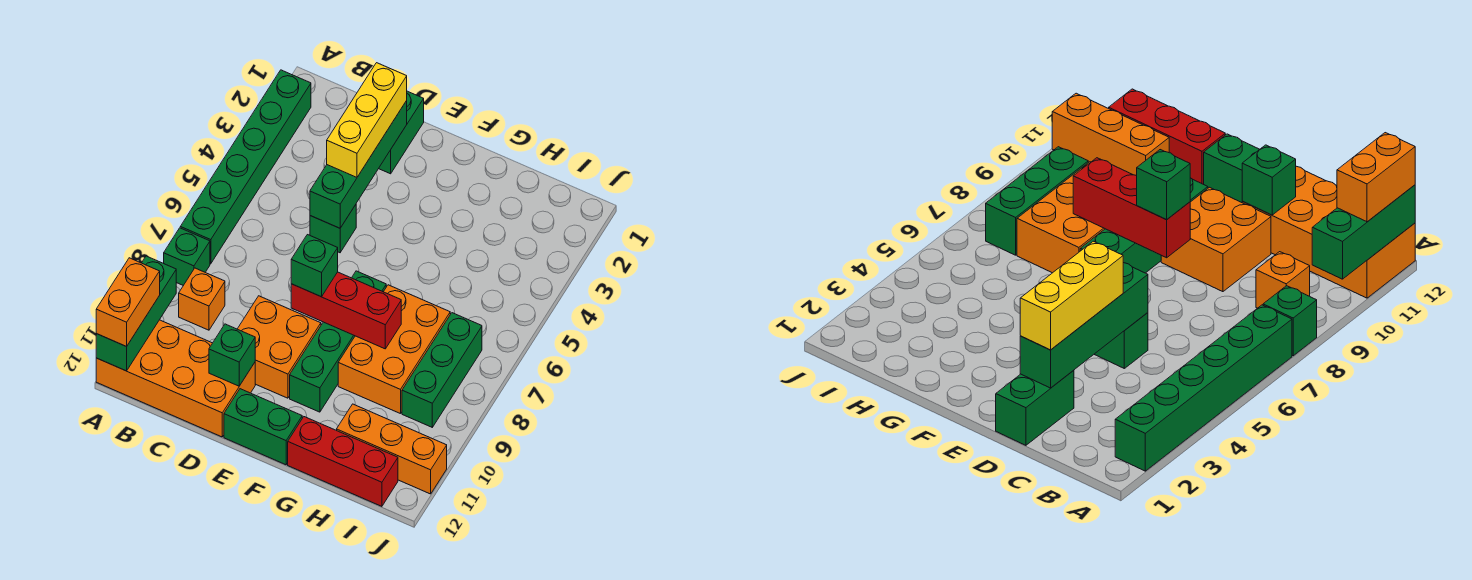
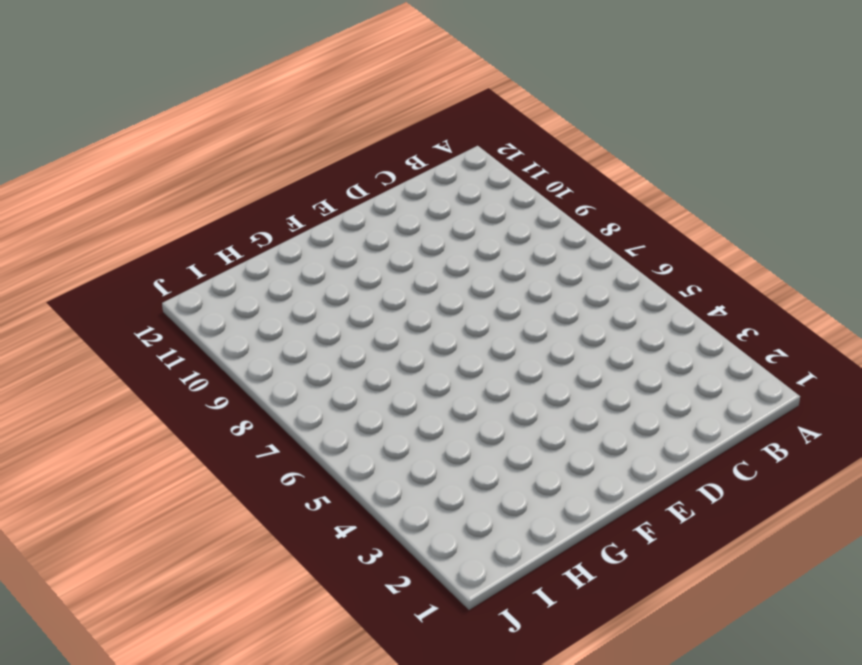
none -> green 1x6 brick [180,70,311,264]
none -> green 1x1 brick [164,228,210,286]
none -> orange 2x4 brick [96,320,255,437]

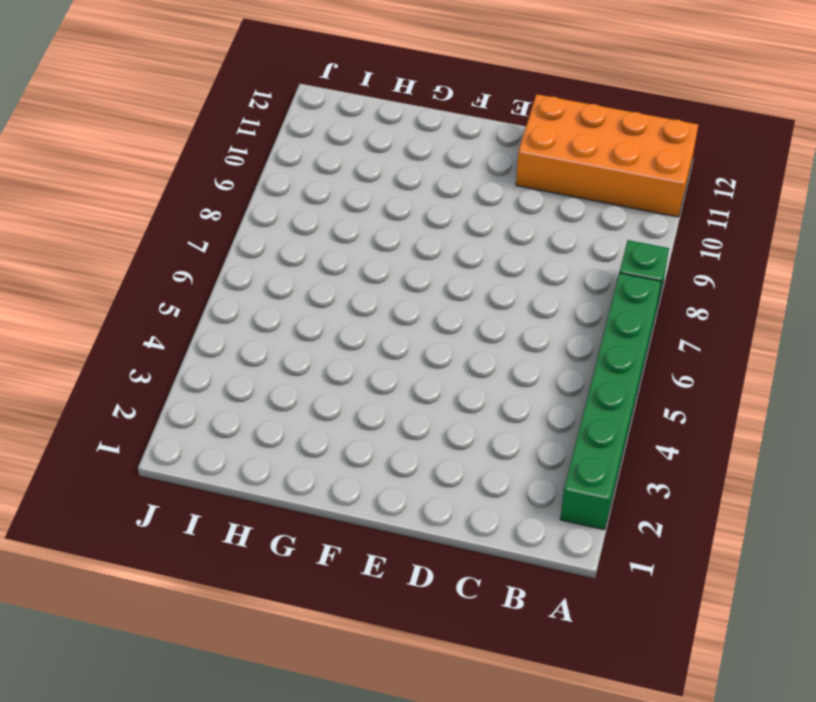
none -> orange 1x1 brick [179,268,225,330]
none -> green 1x2 brick [379,91,424,174]
none -> green 1x1 brick [310,205,356,253]

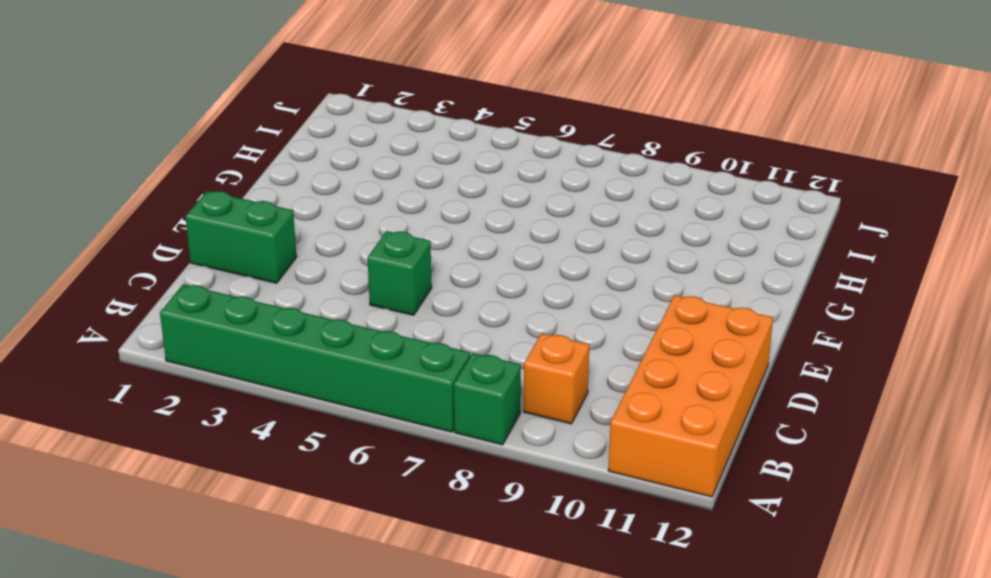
none -> orange 2x2 brick [238,296,321,398]
none -> green 1x2 brick [224,389,302,465]
none -> green 1x4 brick [290,271,386,412]

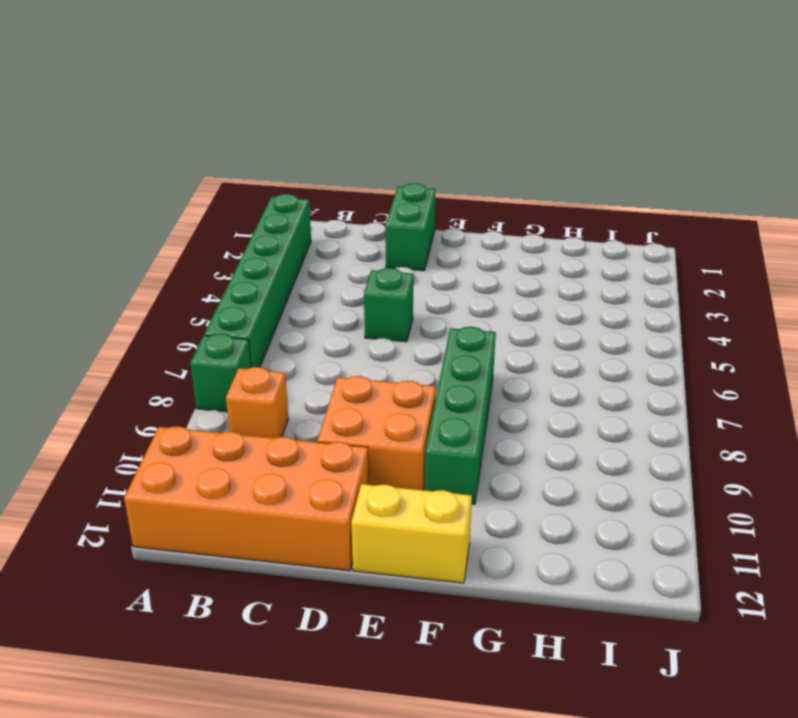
yellow 1x2 brick [351,484,472,583] -> green 1x2 brick [224,389,302,465]
none -> orange 2x3 brick [338,285,450,414]
none -> red 1x3 brick [288,417,398,506]
none -> orange 1x3 brick [337,404,447,494]

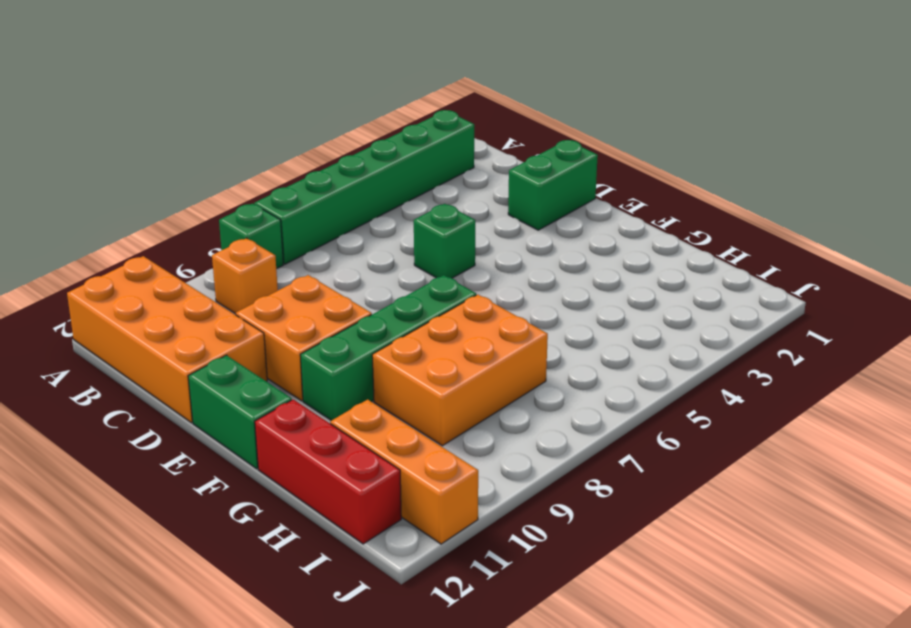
none -> green 1x3 brick [402,313,482,427]
none -> green 1x3 brick [96,256,176,371]
none -> green 1x4 brick [310,101,407,228]

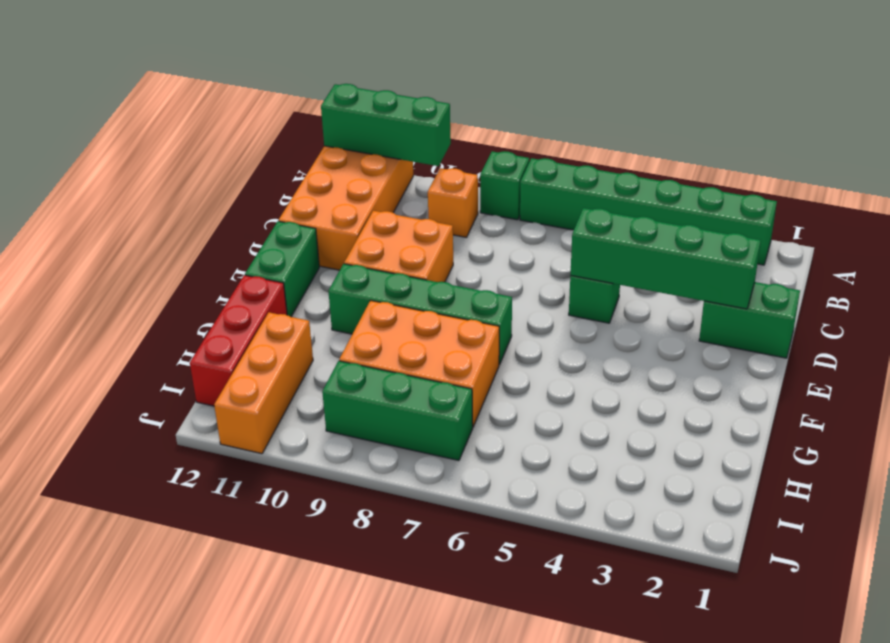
none -> green 1x1 brick [209,324,255,386]
none -> red 1x3 brick [291,272,401,349]
none -> orange 1x2 brick [96,258,160,347]

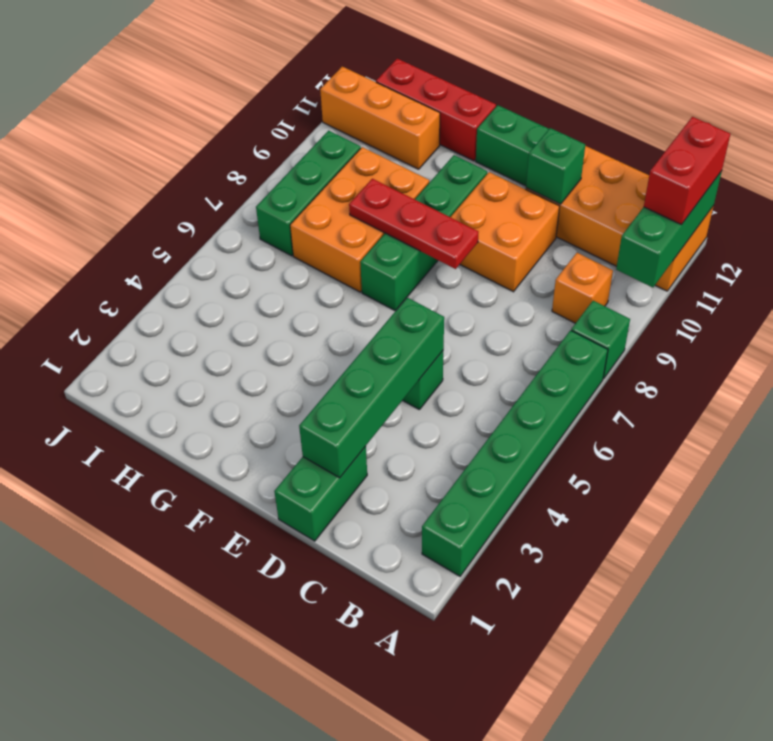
red 1x2 brick [644,117,730,225] -> orange 1x2 brick [96,258,160,347]
red 1x3 plate [349,179,478,269] -> red 1x3 brick [291,272,401,349]
none -> yellow 1x3 brick [327,63,407,177]
none -> green 1x1 brick [291,235,338,297]

